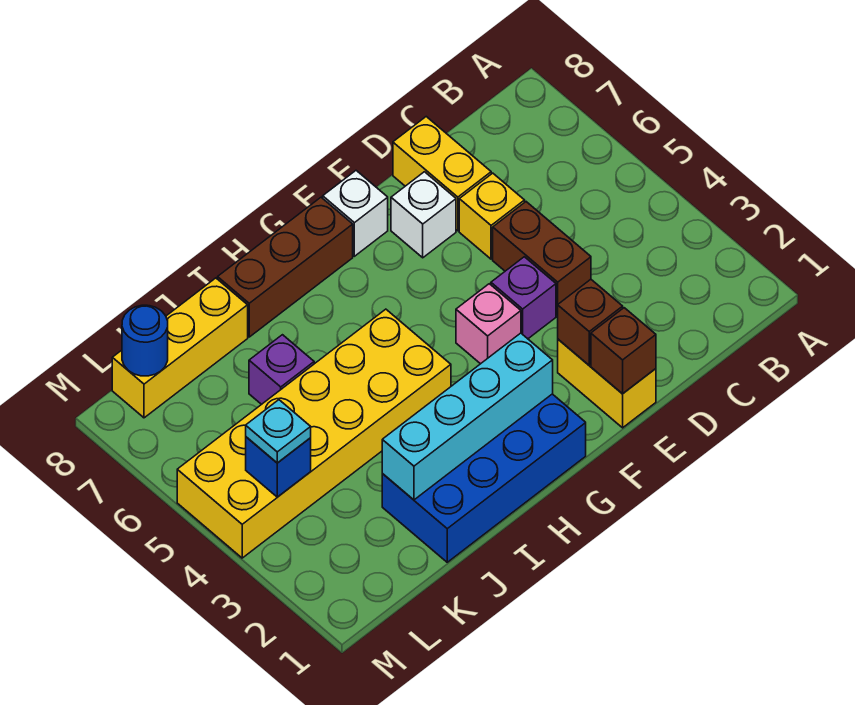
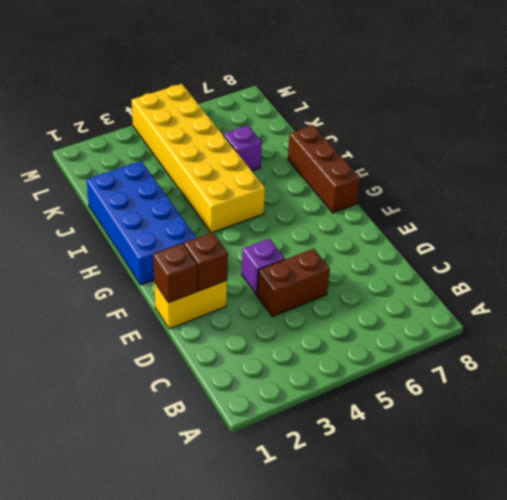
none -> yellow 1x1 brick [459,173,525,259]
none -> yellow 1x2 brick [393,117,491,231]
none -> white 1x1 brick [391,172,456,258]

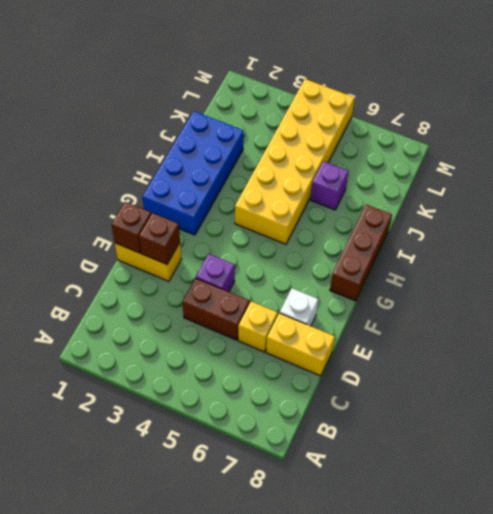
none -> pink 1x1 brick [456,284,521,364]
none -> white 1x1 brick [323,171,388,256]
none -> yellow 1x3 brick [112,278,248,418]

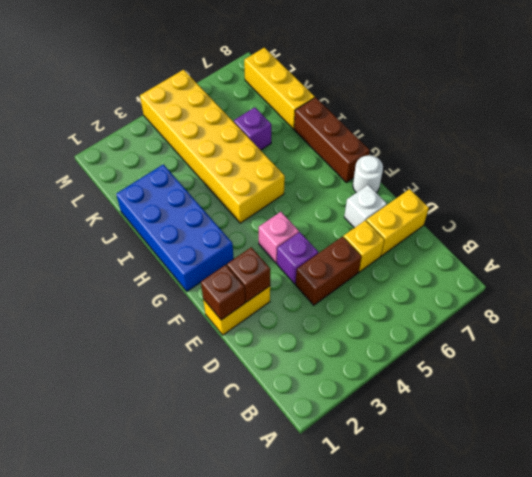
white 1x1 round brick [353,155,383,193] -> white 1x1 brick [323,171,388,256]
none -> cyan 1x4 brick [382,333,553,500]
none -> blue 1x1 brick [246,437,311,497]
none -> blue 1x1 round brick [122,305,168,376]

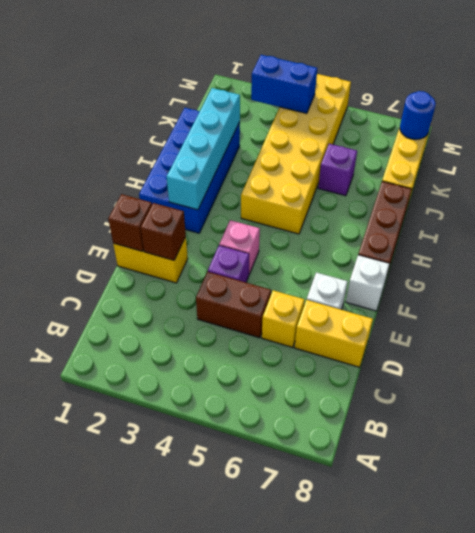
blue 1x2 brick [251,55,317,113] -> blue 1x1 brick [246,437,311,497]
none -> cyan 1x1 plate [246,400,311,463]

